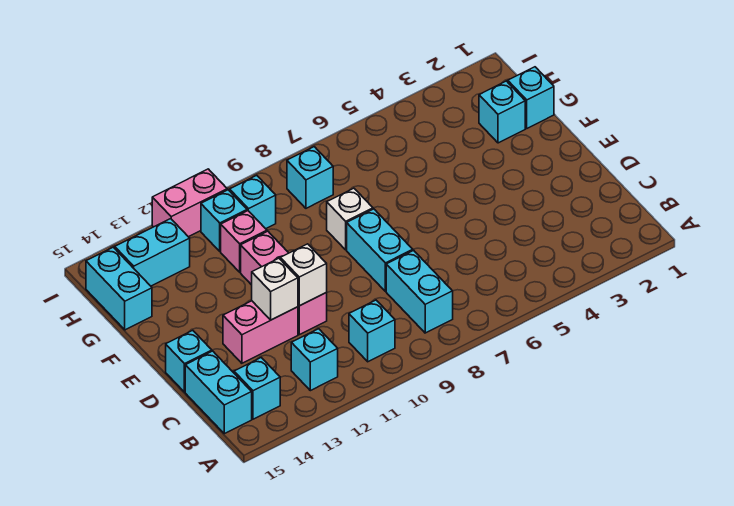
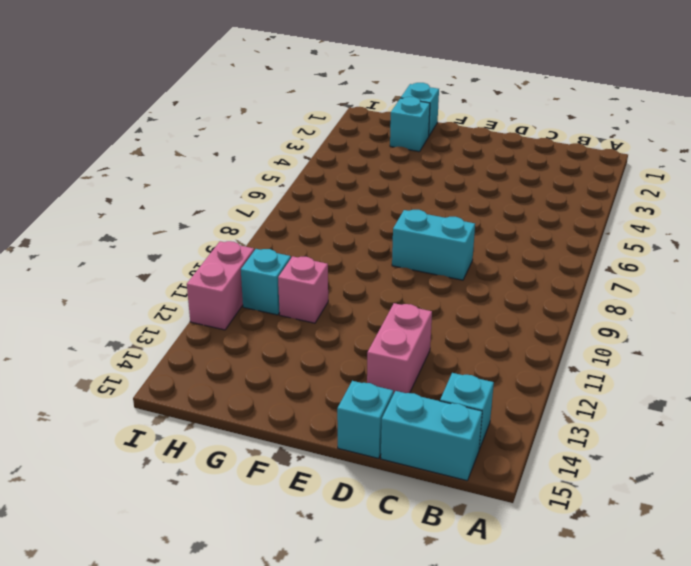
none -> cyan 1x2 brick [386,250,453,333]
none -> cyan 1x1 brick [349,300,395,362]
none -> cyan 1x1 brick [291,329,338,391]

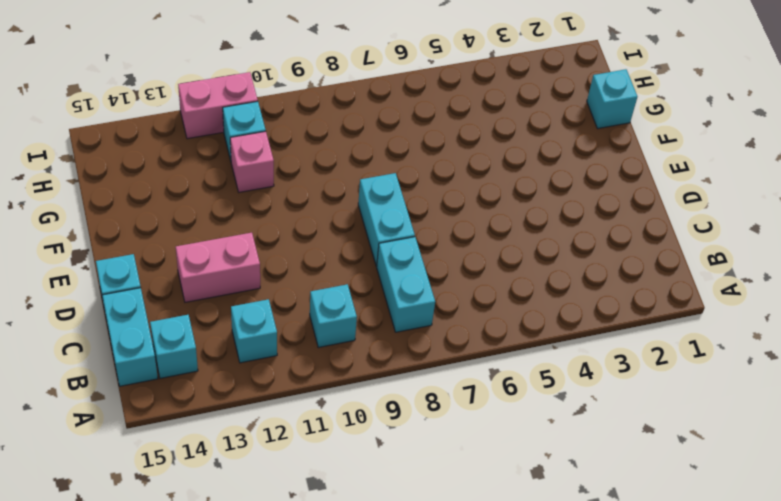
none -> pink 1x3 brick [241,231,327,335]
none -> white 1x1 brick [327,188,373,250]
none -> cyan 1x1 brick [479,81,525,143]

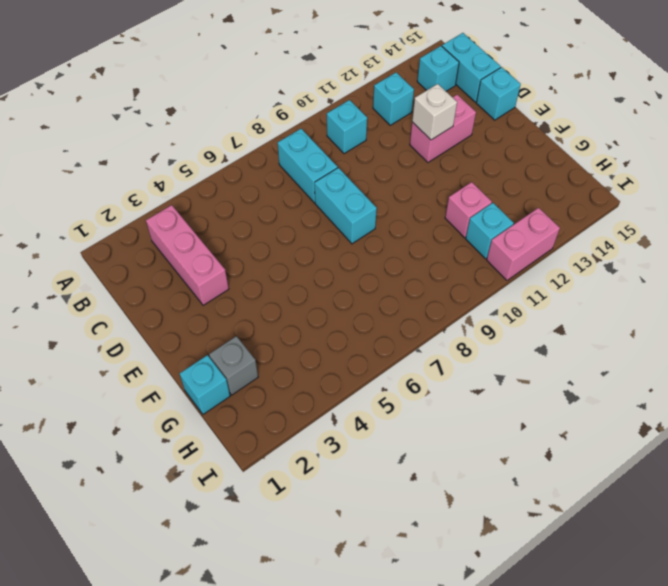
pink 1x3 brick [146,205,229,305] -> pink 1x3 brick moved to [241,231,327,335]
grey 1x1 brick [209,336,258,395] -> cyan 1x1 brick [479,81,525,143]
none -> white 1x1 brick [327,188,373,250]
none -> cyan 1x2 brick [86,247,152,330]
none -> cyan 1x1 brick [287,147,333,208]

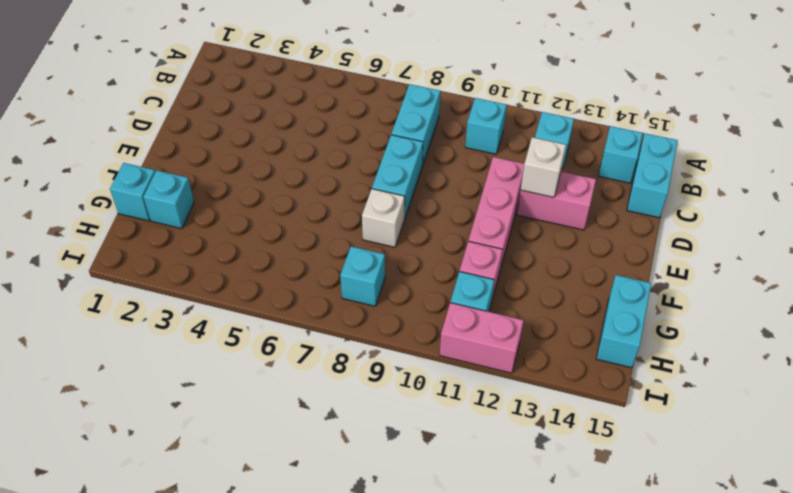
none -> cyan 1x1 brick [166,330,212,392]
none -> cyan 1x1 brick [230,175,276,229]
none -> cyan 1x2 brick [115,219,190,286]

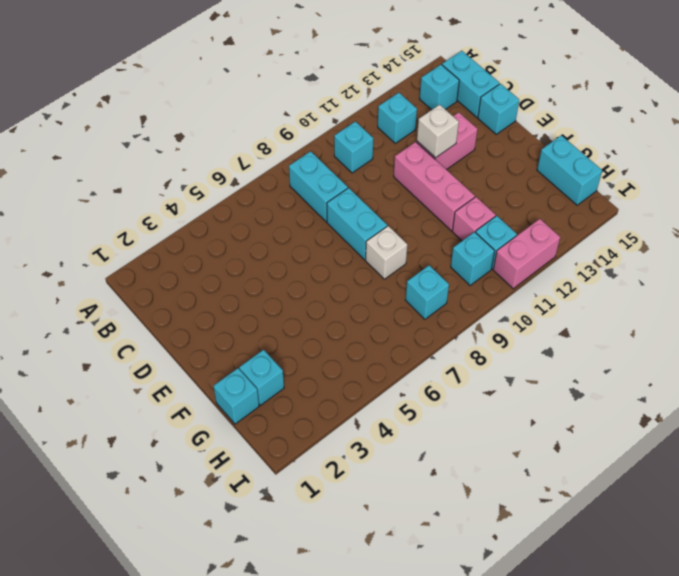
none -> cyan 1x2 brick [115,219,190,286]
none -> white 1x1 brick [280,244,327,306]

